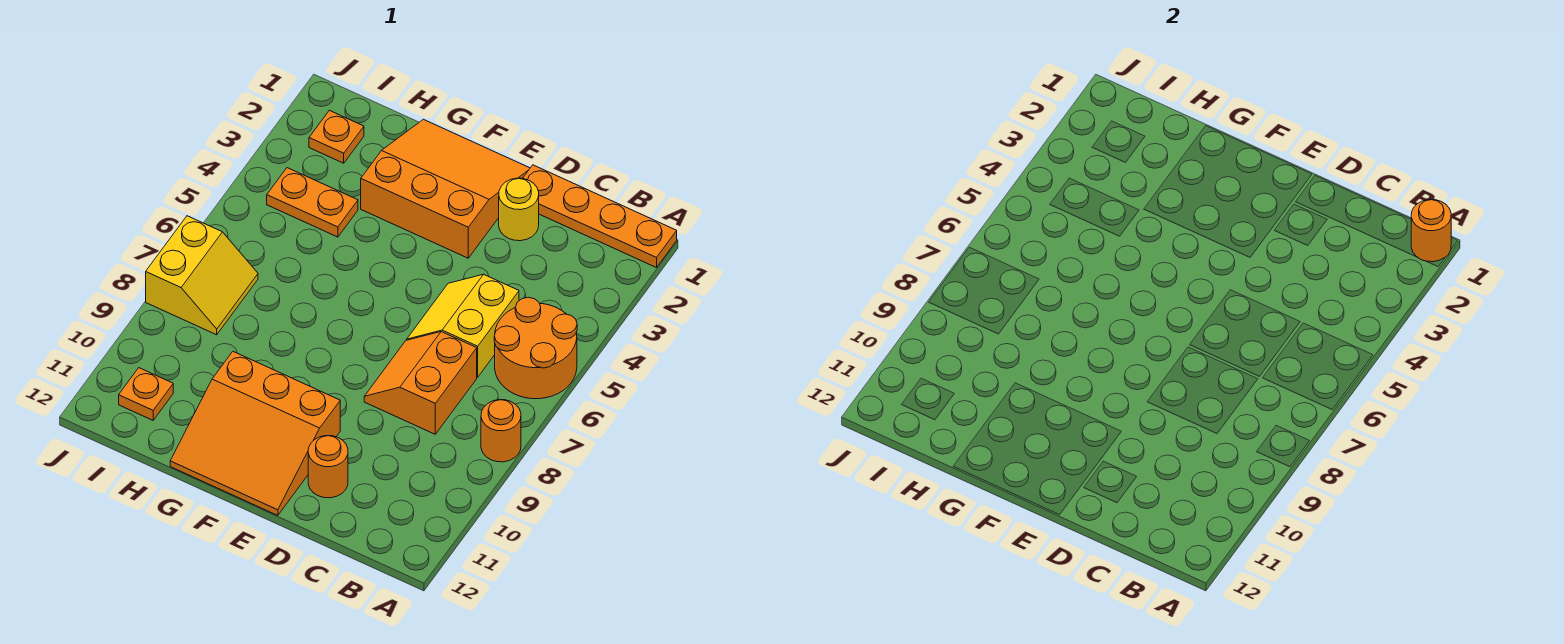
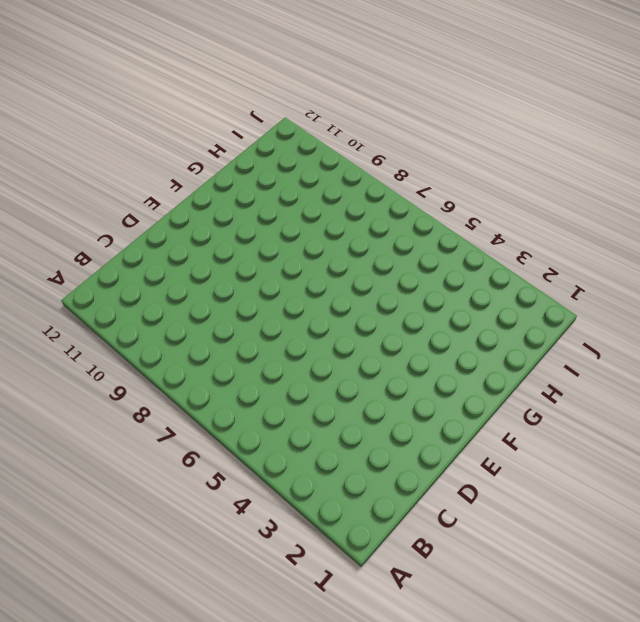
none -> orange 1x4 plate [523,165,677,268]
none -> orange 2x2 round brick [494,297,577,399]
none -> orange 1x1 round brick [481,400,521,462]

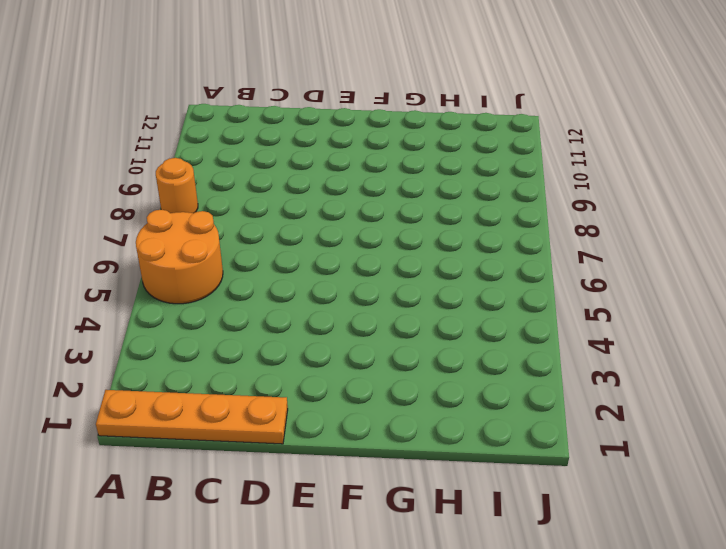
none -> yellow 2x2 slope [407,274,519,377]
none -> orange 2x2 slope [364,332,477,434]
none -> yellow 1x1 round brick [499,178,539,241]

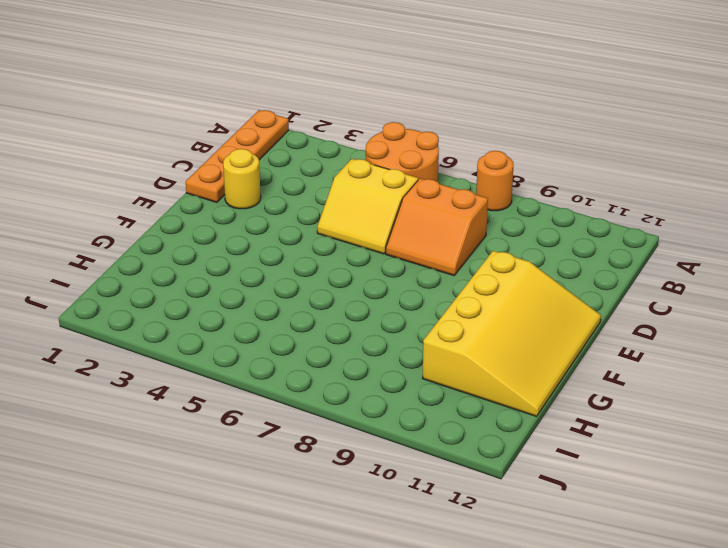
yellow 3x4 slope [422,251,601,416] -> orange 3x3 slope [170,352,340,516]
none -> orange 1x1 round brick [308,435,348,498]
none -> orange 3x3 slope [361,119,530,258]
none -> orange 1x2 plate [267,168,358,237]

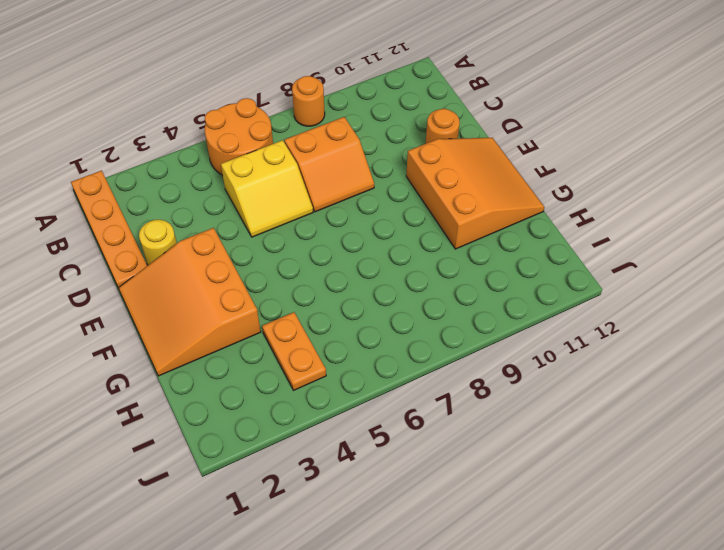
none -> orange 1x1 plate [309,110,364,163]
none -> yellow 2x2 slope [146,216,258,335]
none -> orange 1x1 plate [119,368,173,420]

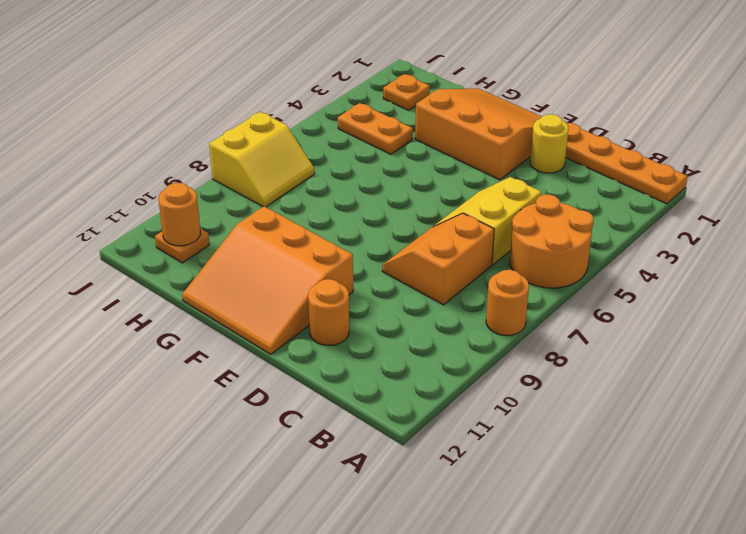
orange 1x1 round brick [159,183,200,246] -> orange 1x1 round brick moved to [1411,200,1451,262]

